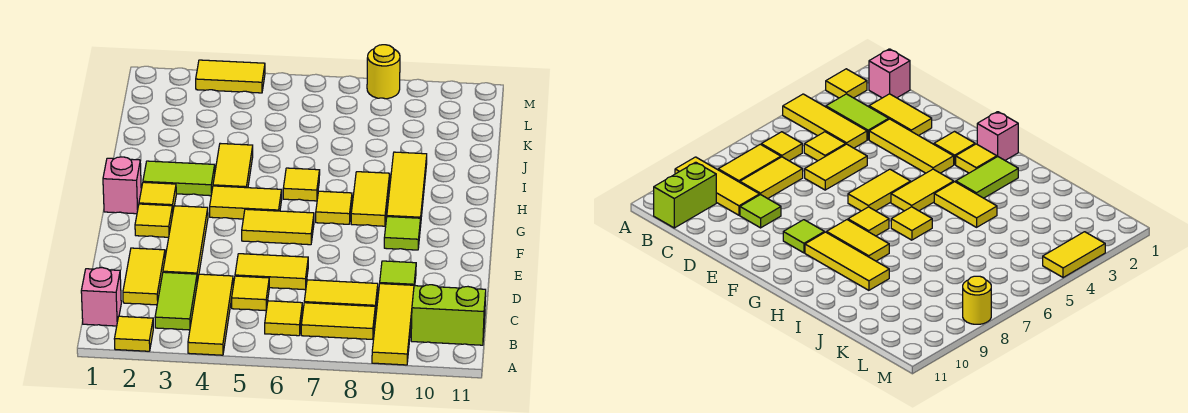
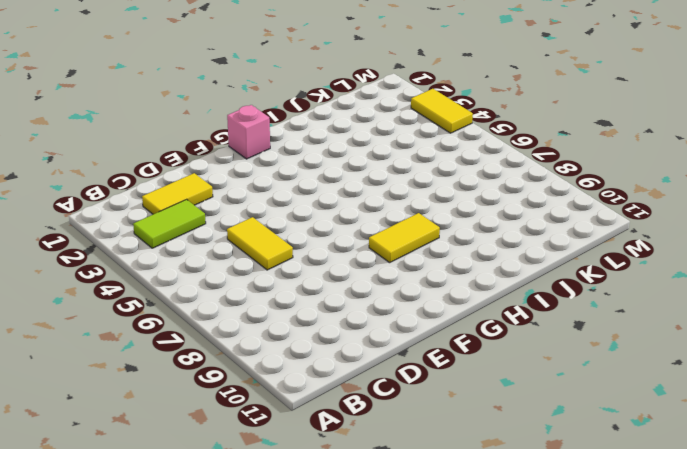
none -> yellow 1x1 tile [115,316,153,351]
none -> yellow 1x3 tile [188,274,233,355]
none -> yellow 1x3 tile [372,284,414,365]

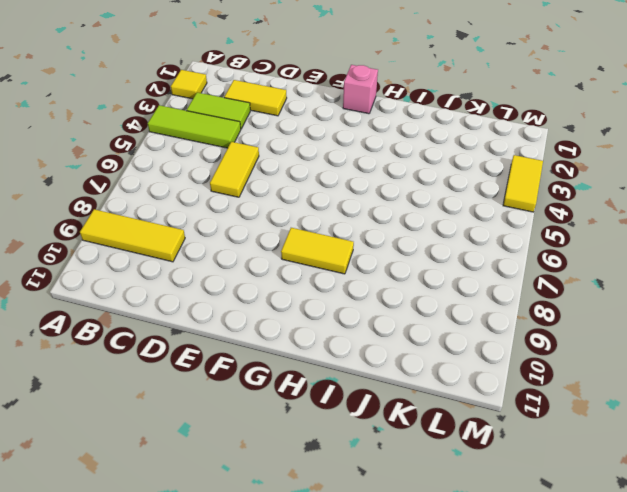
lime 1x3 tile [148,105,241,148] -> yellow 1x3 tile [188,274,233,355]
none -> pink 1x1 brick [81,268,121,326]
none -> yellow 1x1 tile [265,301,302,336]
none -> yellow 1x2 tile [301,303,375,339]

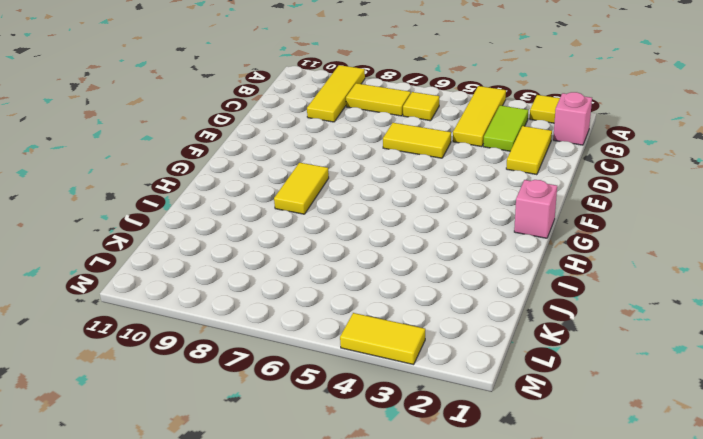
none -> lime 1x2 brick [411,285,486,345]
none -> yellow 1x1 tile [232,276,269,311]
none -> yellow 1x2 tile [304,280,378,314]

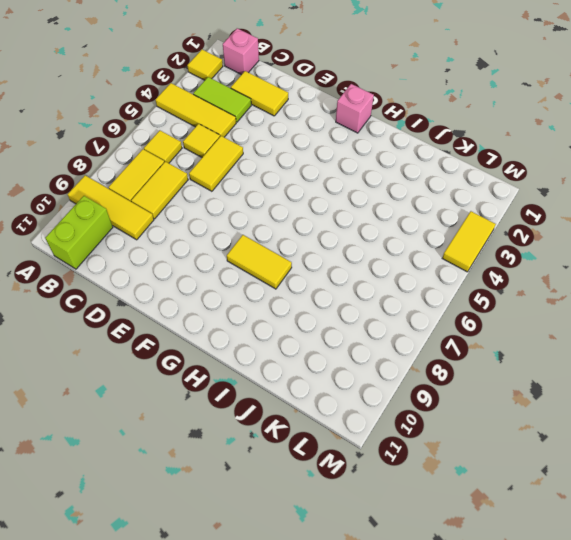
none -> yellow 1x3 tile [163,206,208,282]
none -> lime 1x1 tile [380,261,416,286]
none -> yellow 1x1 tile [135,204,173,237]

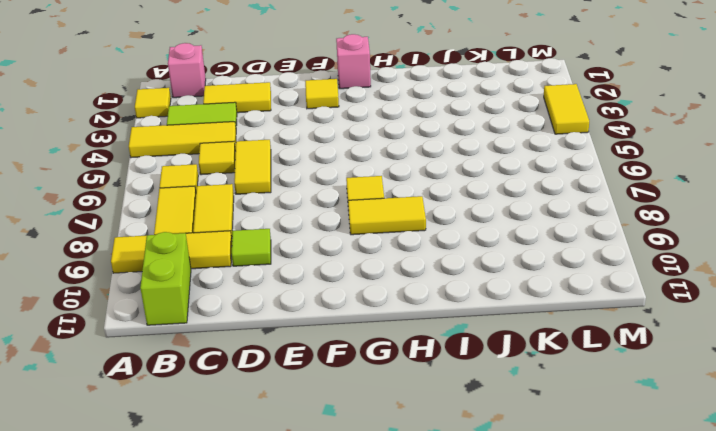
none -> yellow 1x3 tile [163,206,208,282]
none -> yellow 1x2 tile [242,209,314,245]
none -> lime 1x1 tile [384,217,421,250]

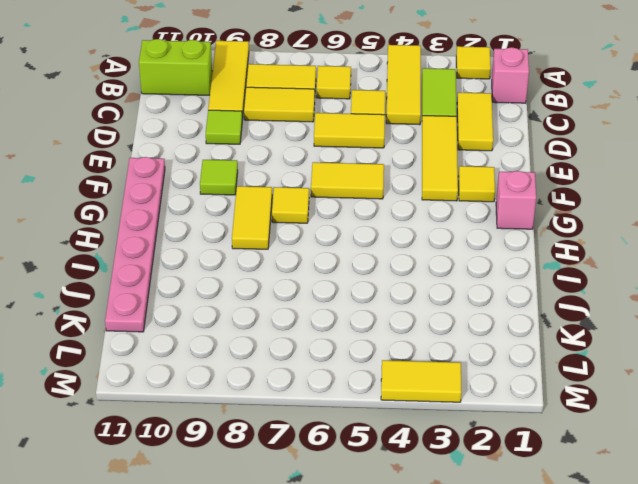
pink 1x6 plate [105,157,165,332] -> none
none -> yellow 1x1 tile [139,182,176,210]
none -> yellow 1x2 tile [210,186,282,219]
none -> yellow 1x3 tile [387,152,427,227]

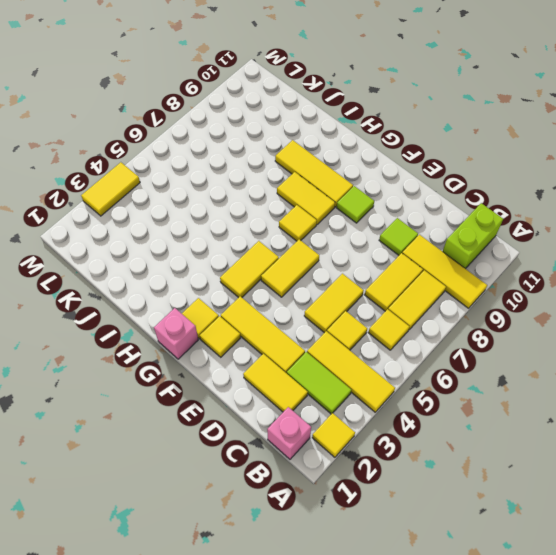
none -> lime 1x2 tile [143,161,215,196]
none -> yellow 1x2 tile [213,143,253,188]
none -> yellow 1x1 tile [283,168,320,201]

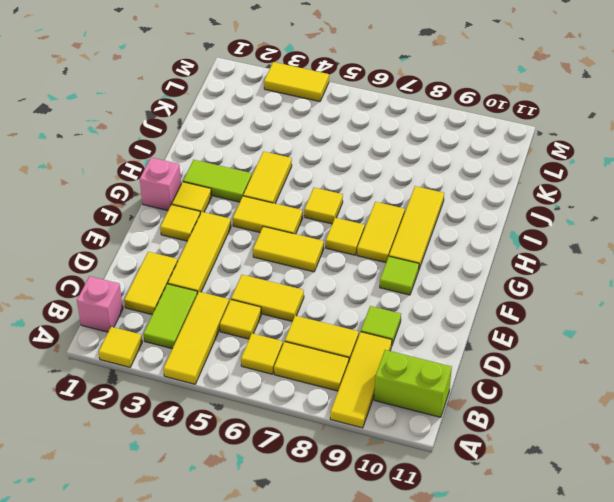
none -> yellow 1x1 round brick [367,45,400,99]

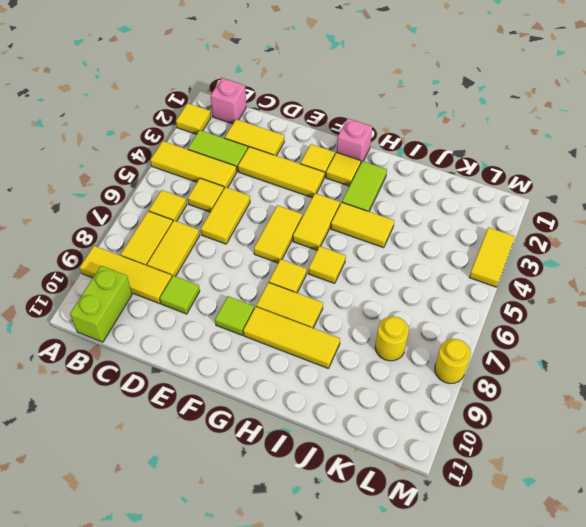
yellow 1x1 round brick [375,316,409,361] -> none

